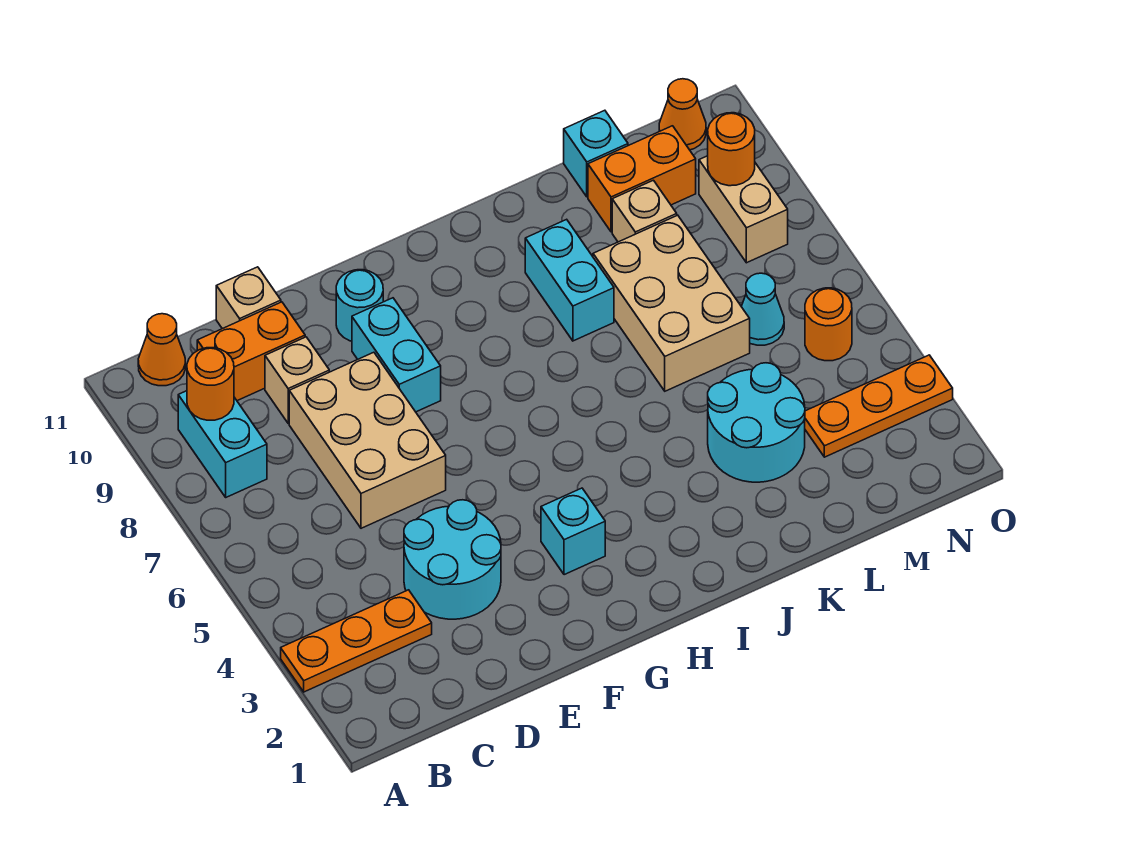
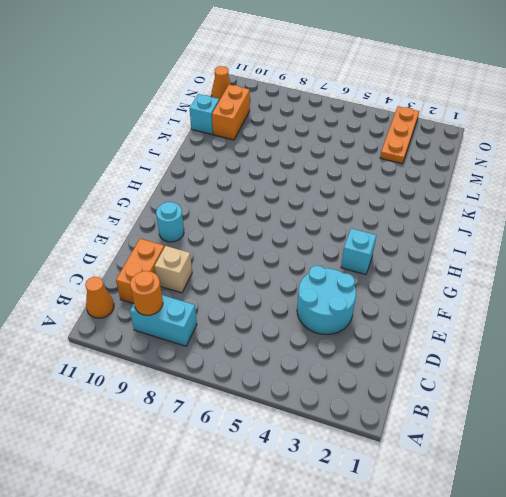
none -> orange 1x3 plate [281,590,432,692]
none -> tan 2x3 brick [289,352,446,528]
none -> tan 1x1 brick [216,267,281,329]

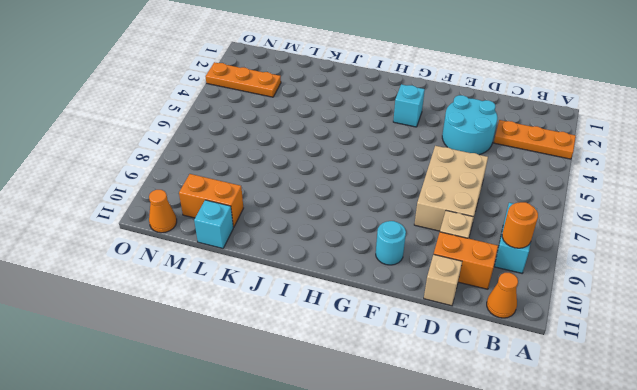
none -> cyan 1x2 brick [352,298,441,412]
none -> cyan 1x2 brick [525,219,614,341]
none -> cyan 2x2 round brick [708,363,805,482]

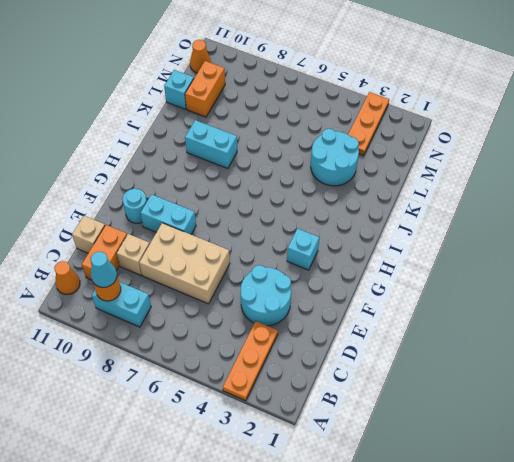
cyan 1x1 cone [91,252,117,287] -> cyan 1x1 cone moved to [741,273,784,345]
none -> tan 2x3 brick [593,215,750,391]
none -> tan 1x1 brick [612,180,677,242]
none -> orange 1x1 round brick [805,288,852,361]

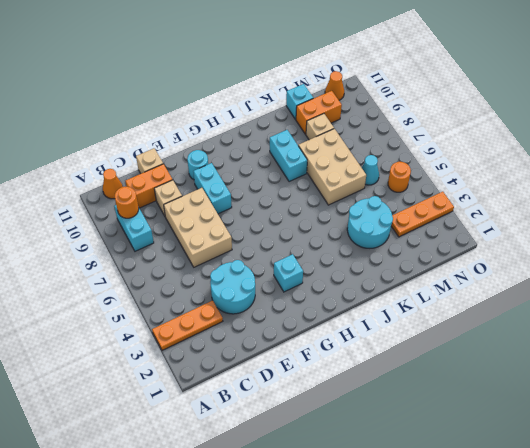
none -> tan 1x2 brick [699,156,788,263]
none -> orange 1x1 round brick [708,113,755,186]

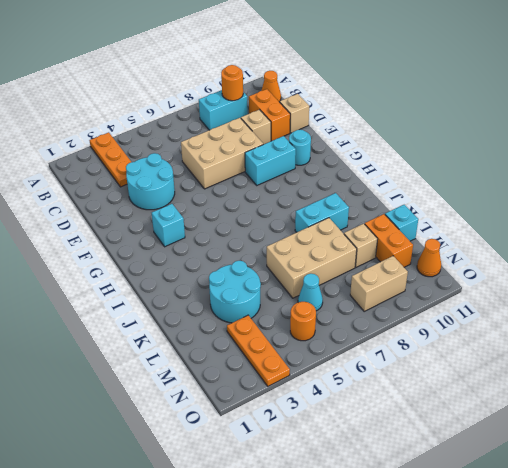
none -> orange 1x1 round brick [708,113,755,186]

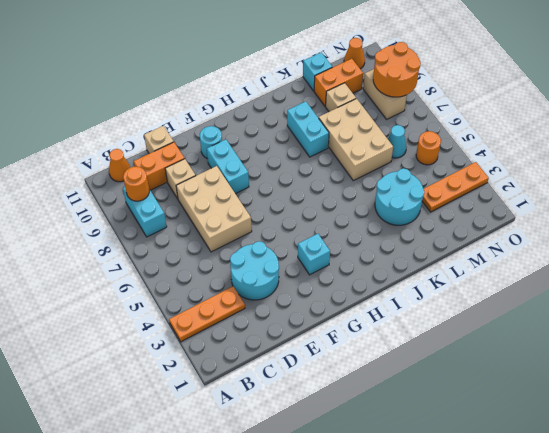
orange 2x2 round brick [373,42,421,97] -> orange 1x1 round brick [708,113,755,186]

